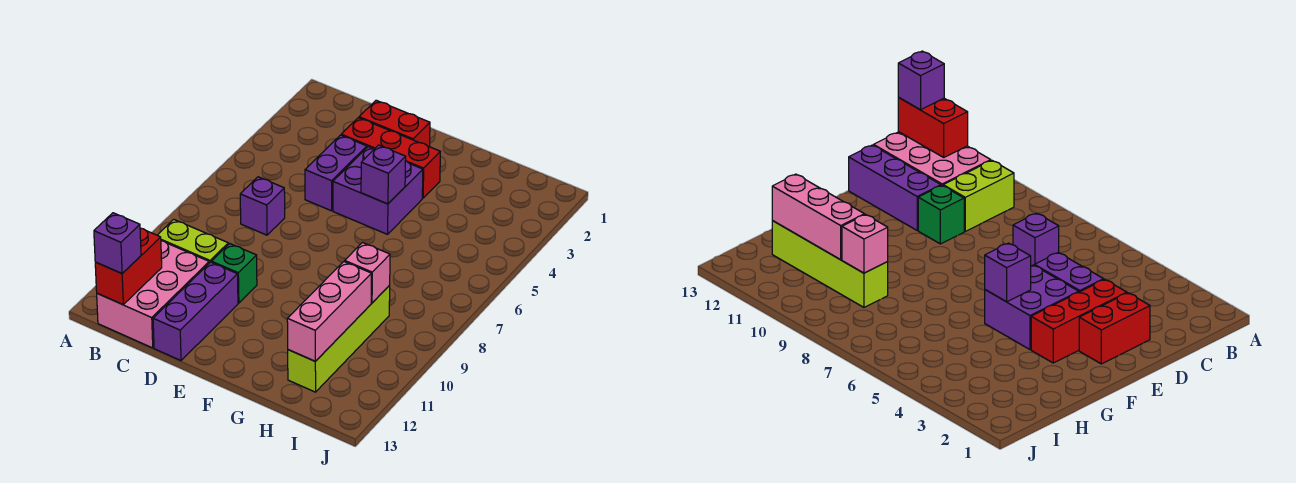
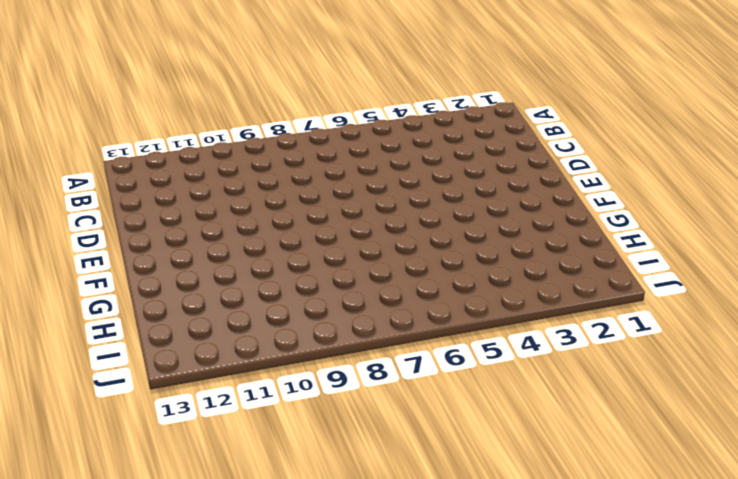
none -> lime 1x2 brick [157,220,228,263]
none -> pink 2x3 brick [97,241,209,348]
none -> purple 1x1 brick [240,177,285,235]

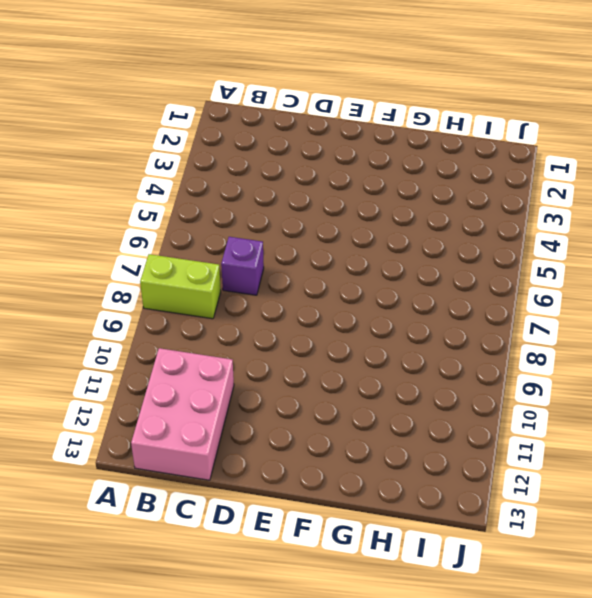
lime 1x2 brick [140,254,221,319] -> lime 1x2 brick moved to [157,220,228,263]
none -> red 1x2 brick [359,100,430,147]
none -> red 1x3 brick [341,118,440,198]
none -> purple 1x2 brick [305,135,367,211]

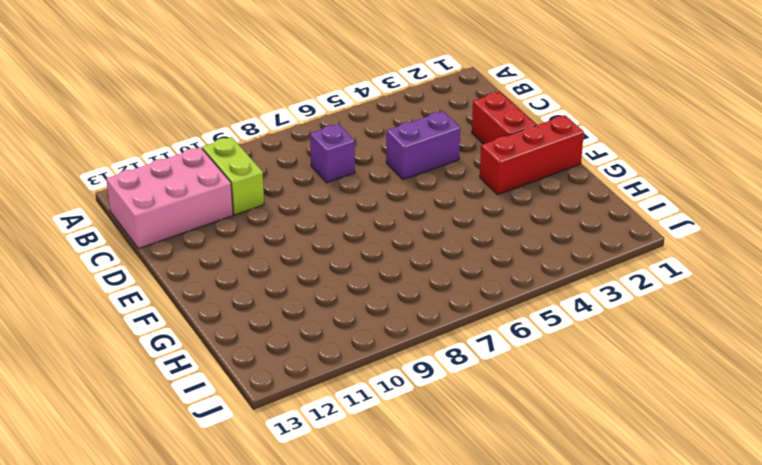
red 1x3 brick [480,115,584,194] -> red 1x3 brick turned to [341,118,440,198]
none -> green 1x1 brick [211,244,257,303]
none -> purple 1x3 brick [153,262,238,360]
none -> purple 2x2 brick [333,147,423,234]

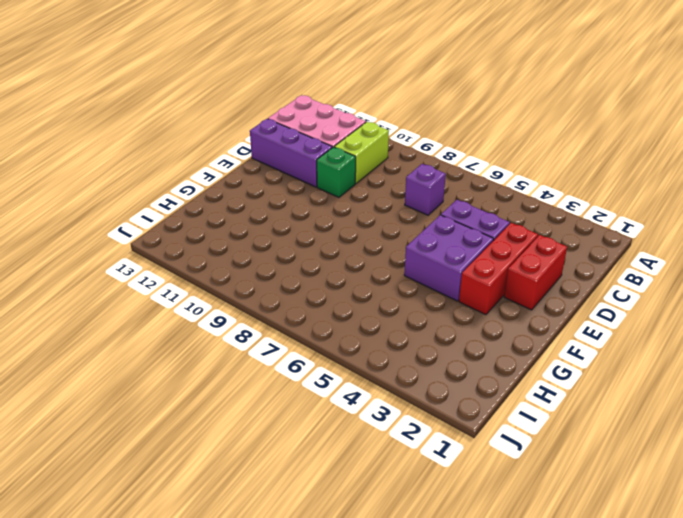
none -> lime 1x4 brick [288,285,390,392]
none -> red 1x2 brick [95,228,162,305]
none -> purple 1x1 brick [361,145,406,204]

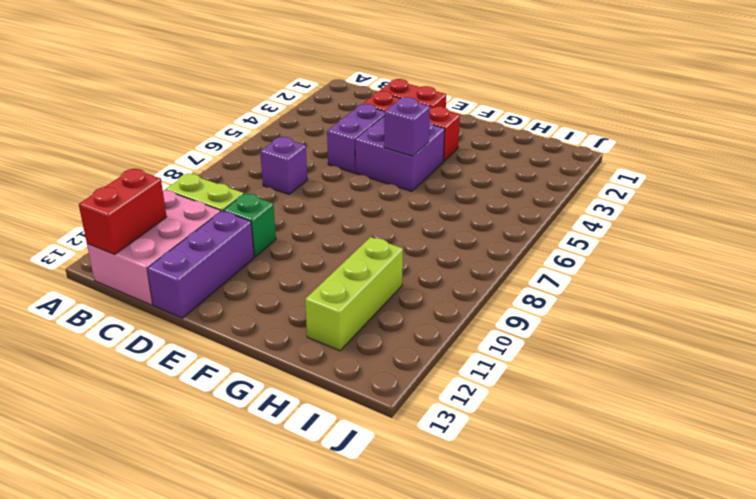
lime 1x3 brick [305,237,403,351] -> lime 1x4 brick [288,285,390,392]
none -> pink 1x1 brick [345,243,390,303]
none -> pink 1x3 brick [287,262,371,361]
none -> purple 1x1 brick [94,213,141,273]

